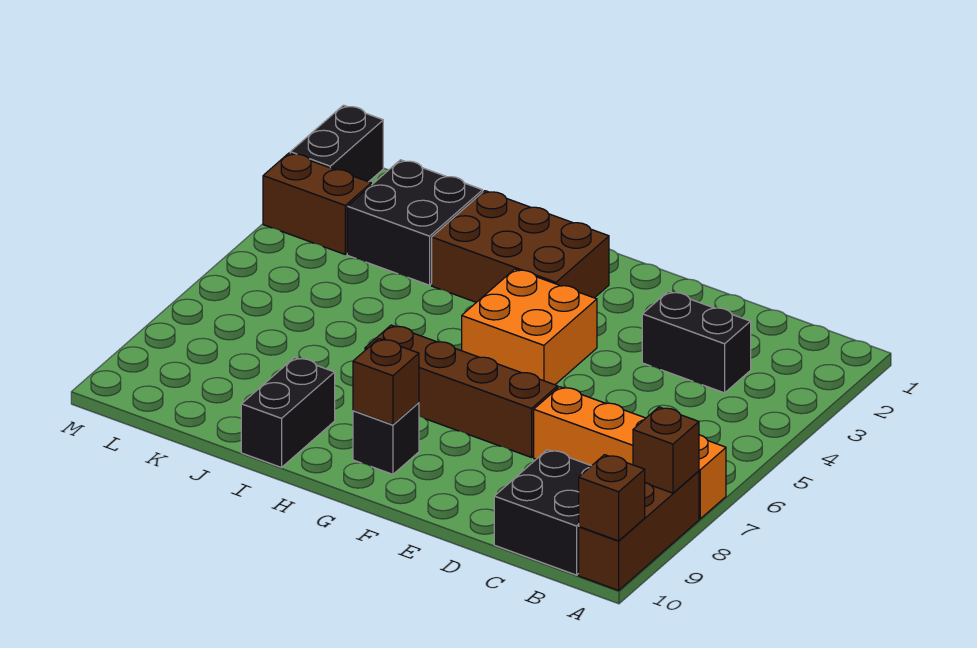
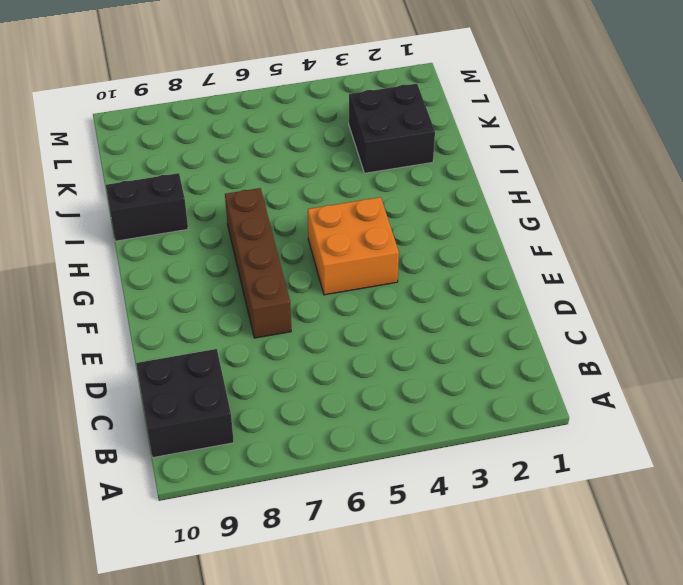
none -> orange 1x4 brick [534,387,726,519]
none -> brown 1x3 brick [579,471,699,590]
none -> black 1x2 brick [642,291,751,393]

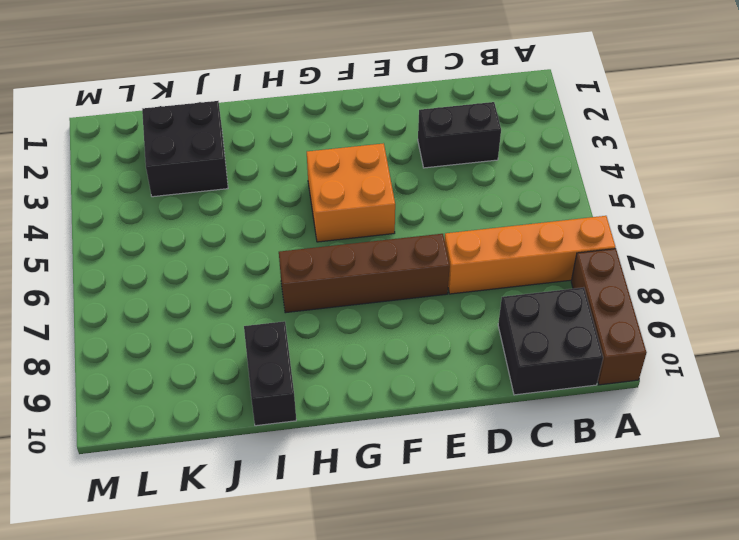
none -> brown 2x3 brick [432,191,609,302]
none -> black 1x1 brick [353,403,419,474]
none -> brown 1x2 brick [263,153,371,254]

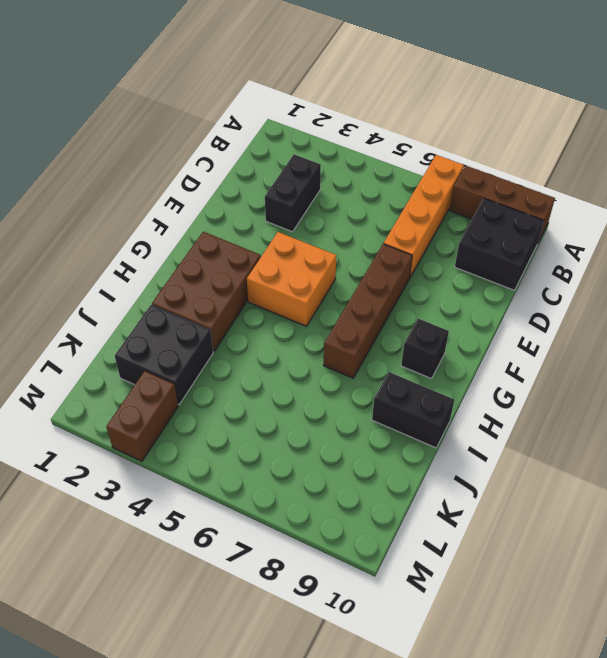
none -> black 1x2 brick [290,105,383,182]
none -> brown 1x1 brick [633,407,699,493]
none -> brown 1x1 brick [579,455,645,541]

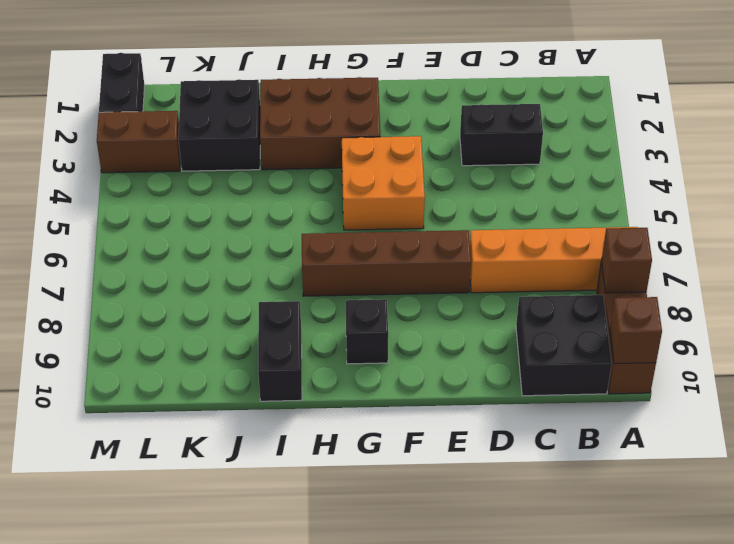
none -> brown 1x1 brick [353,339,419,425]

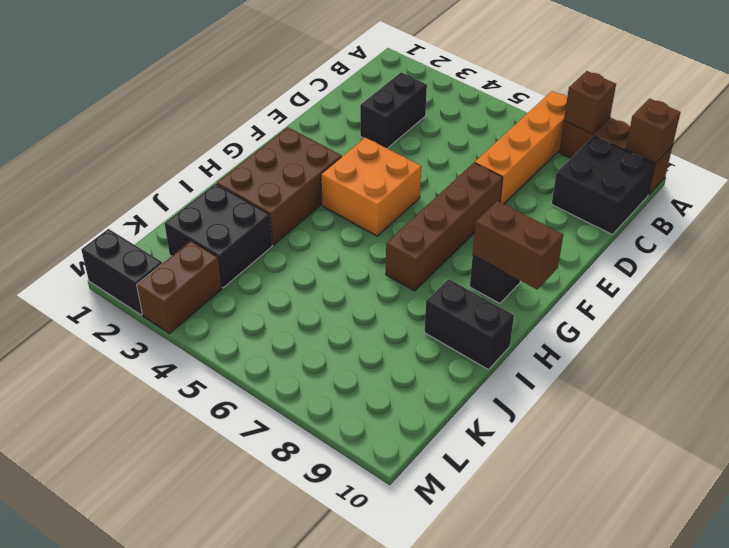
brown 1x2 brick [473,201,563,289] -> brown 1x1 brick [353,339,419,425]

